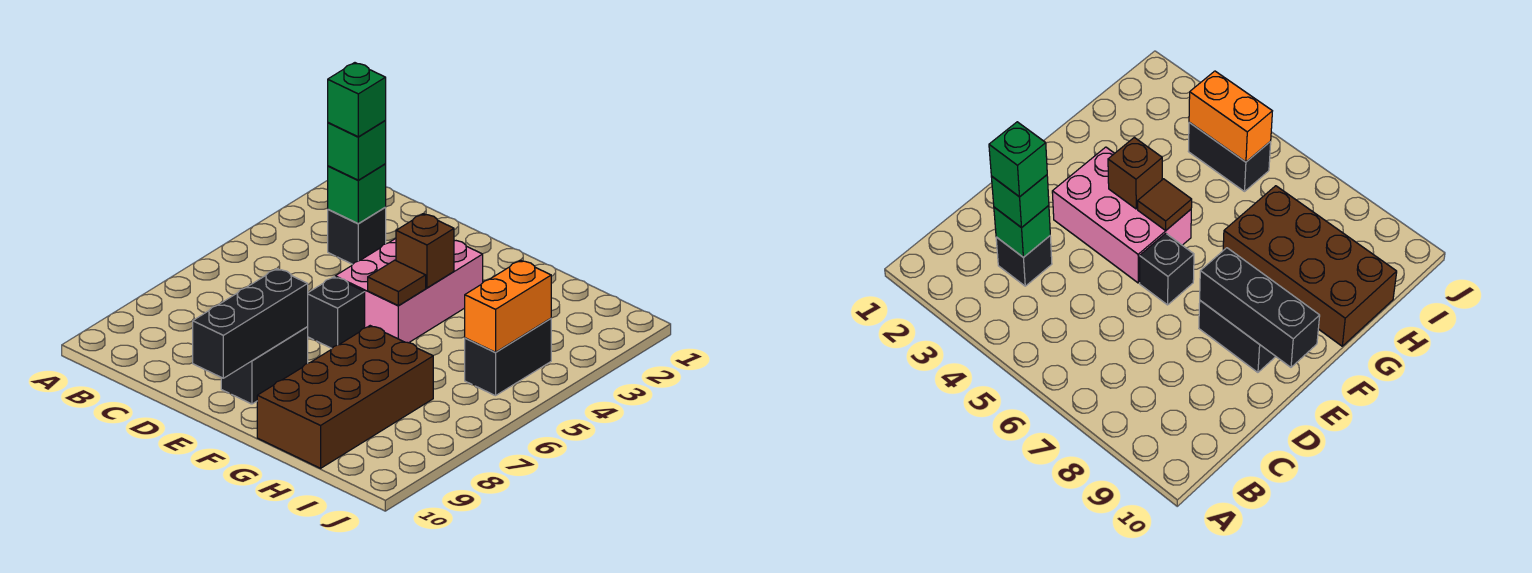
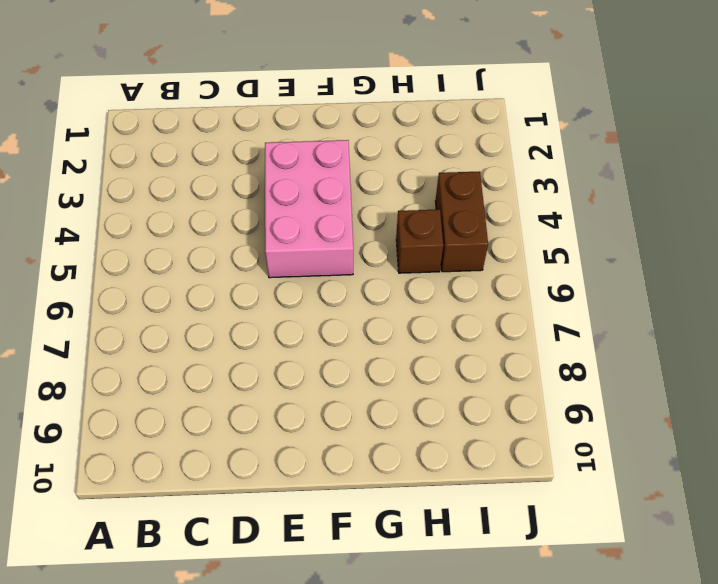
brown 1x1 brick [396,209,443,273] -> brown 1x1 brick moved to [396,214,454,288]
brown 1x2 brick [435,171,488,272] -> black 1x2 brick [465,318,551,396]
none -> black 1x1 brick [328,208,386,264]
none -> black 1x1 brick [307,277,365,348]
none -> black 1x2 brick [221,327,308,404]

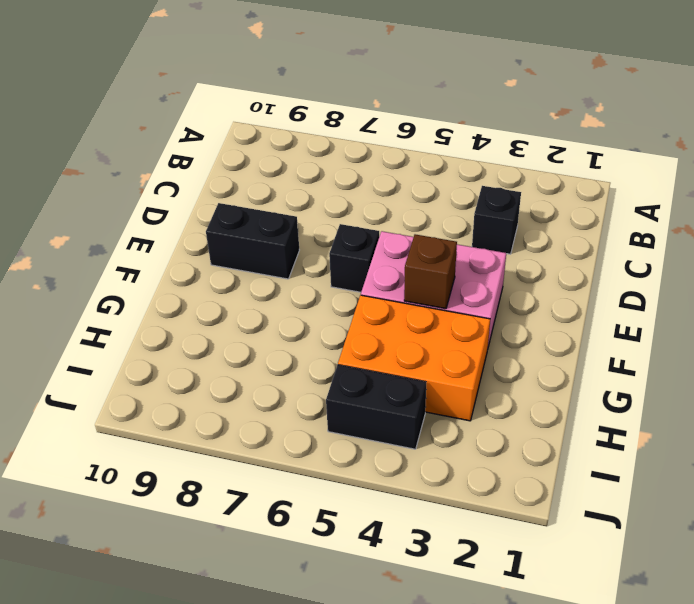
orange 2x3 brick [338,295,490,421] -> none
none -> brown 2x4 brick [257,326,433,468]
none -> green 1x1 brick [328,164,386,224]
none -> black 1x3 brick [193,269,308,378]

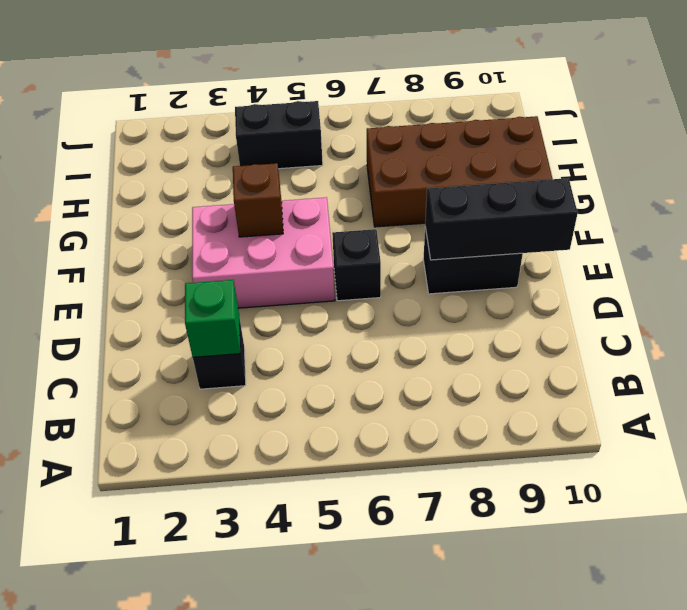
none -> brown 1x1 tile [368,260,426,306]
none -> orange 1x2 brick [465,260,551,352]
none -> green 1x1 brick [328,121,386,180]

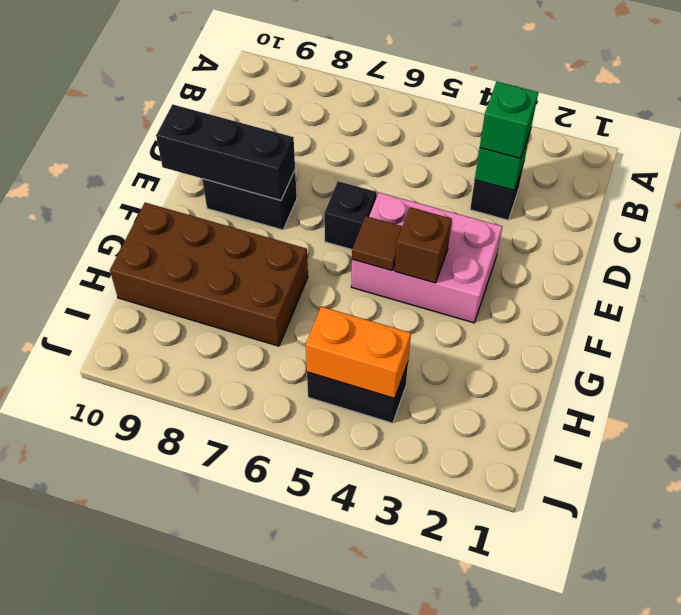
none -> green 1x1 brick [328,63,386,137]

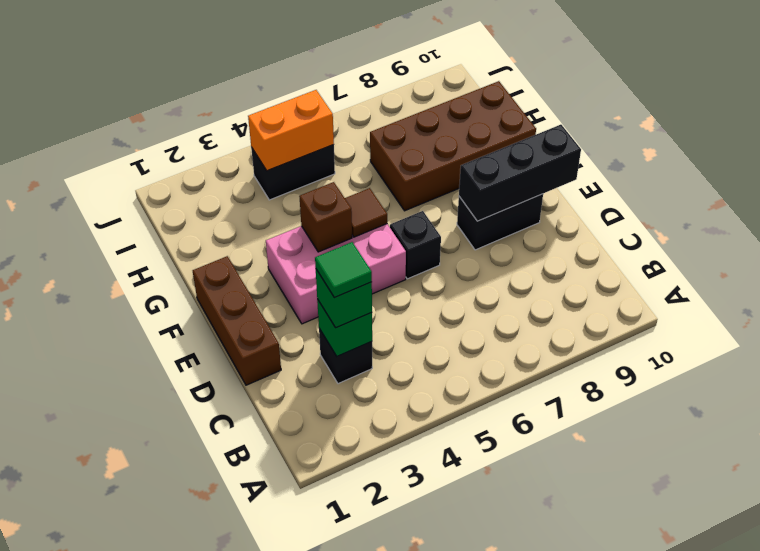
green 1x1 tile [315,242,372,298] -> green 1x1 brick [328,63,386,137]
brown 1x3 brick [193,256,281,385] -> none

